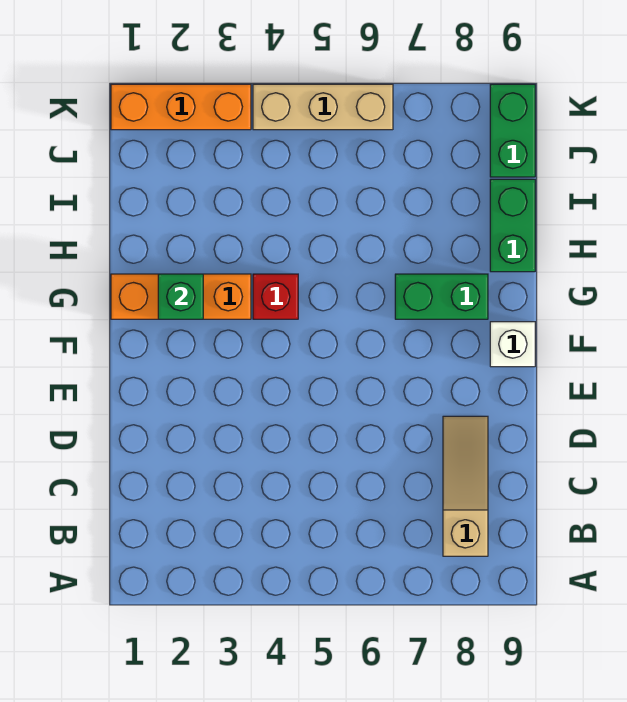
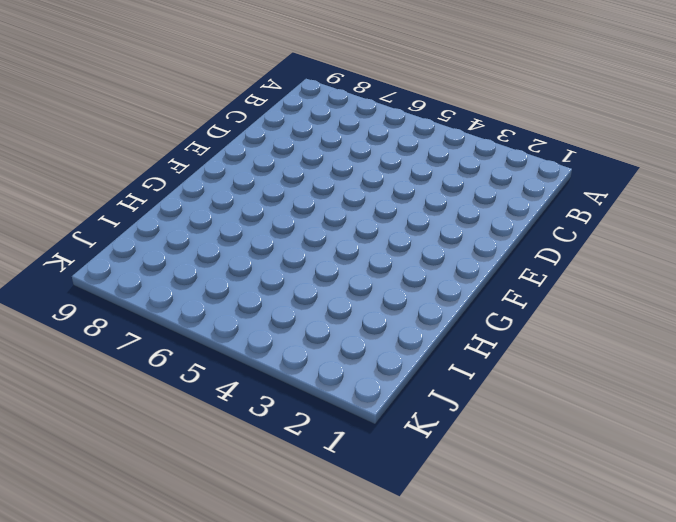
none -> tan 1x3 slope [443,416,488,556]
none -> white 1x1 brick [490,322,535,367]

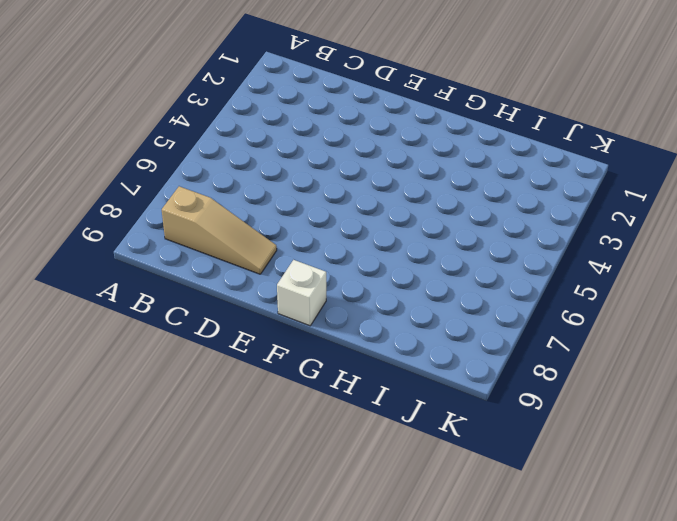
none -> orange 1x3 brick [111,274,251,319]
none -> red 1x1 brick [253,274,298,319]

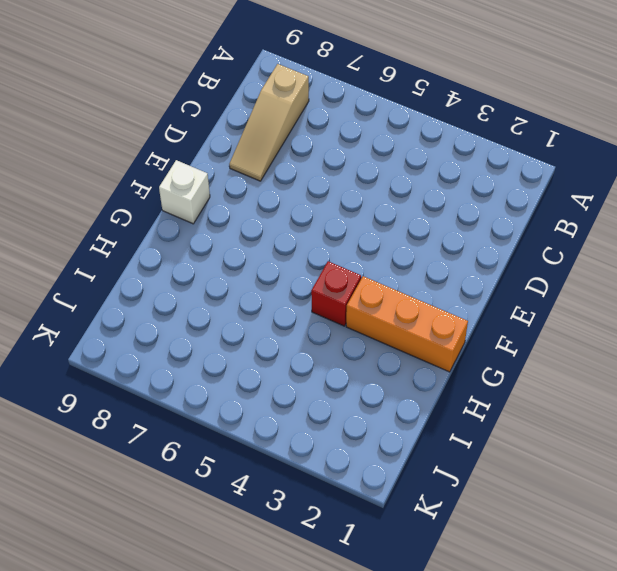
none -> green 1x2 brick [395,274,488,319]
none -> green 1x2 brick [490,179,535,272]

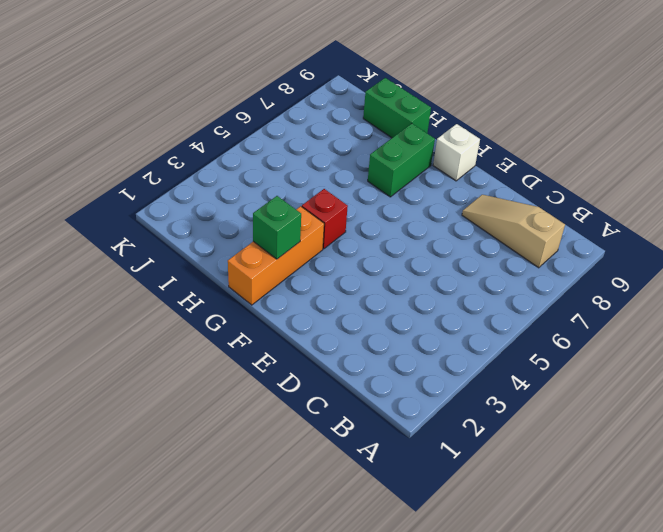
none -> green 1x2 brick [490,84,535,177]
none -> orange 1x3 brick [111,84,251,130]

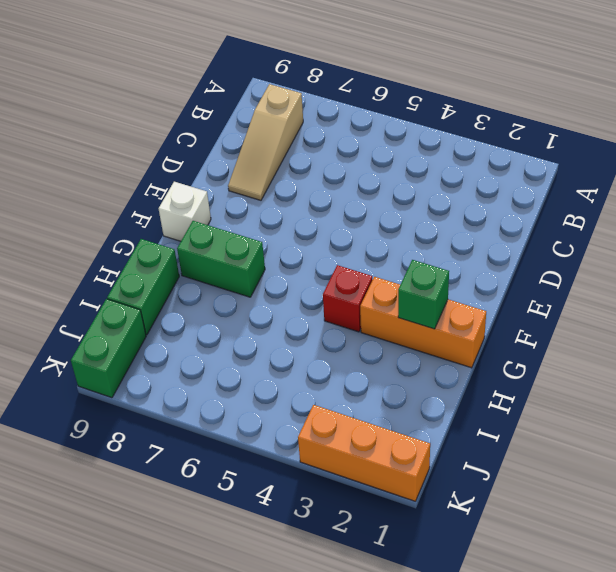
none -> tan 1x3 brick [253,84,393,130]

